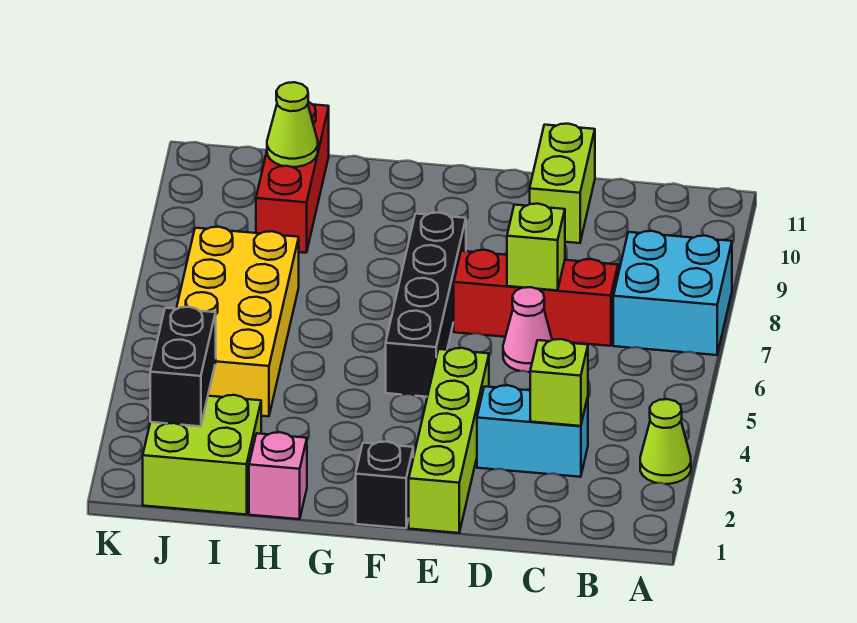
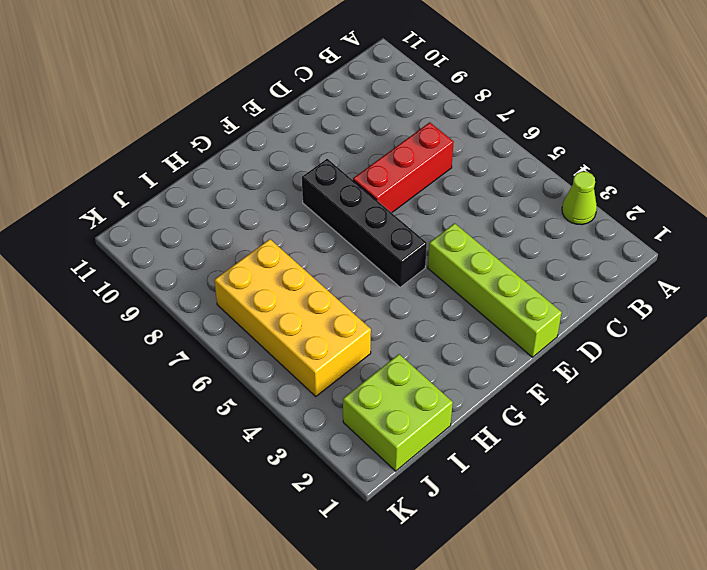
none -> cyan 2x2 brick [613,231,732,355]
none -> cyan 1x2 brick [477,385,588,477]
none -> pink 1x1 cone [503,287,552,372]

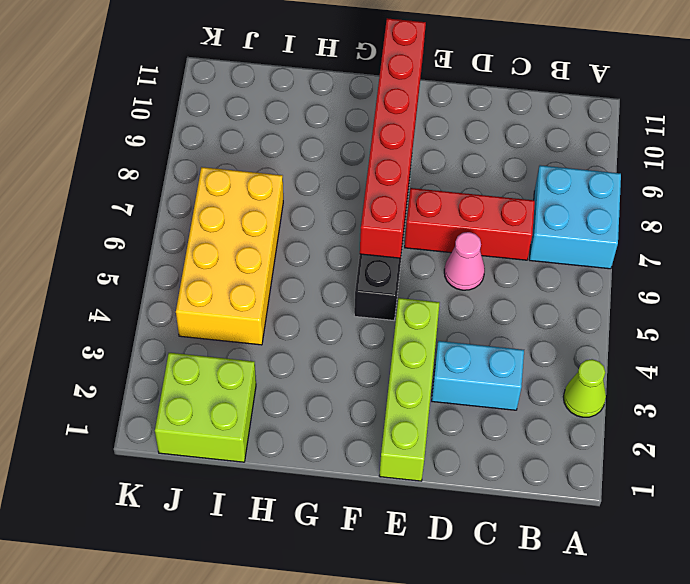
red 1x6 brick [360,18,426,258] -> none
none -> lime 1x2 brick [530,124,595,243]
none -> black 1x1 brick [356,442,413,528]
none -> pink 1x1 brick [249,432,307,519]

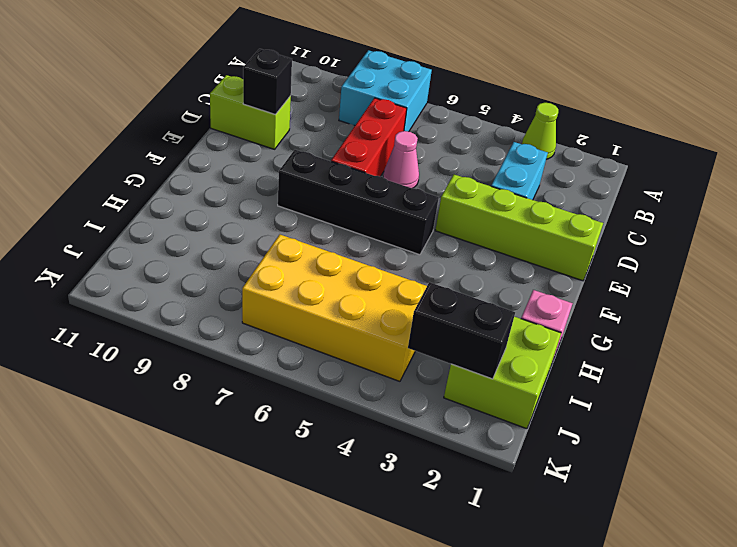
black 1x1 brick [243,49,292,114] -> black 1x1 brick moved to [356,442,413,528]
none -> red 1x3 brick [256,102,329,253]
none -> lime 1x1 brick [530,339,588,426]
none -> lime 1x1 brick [507,204,565,290]

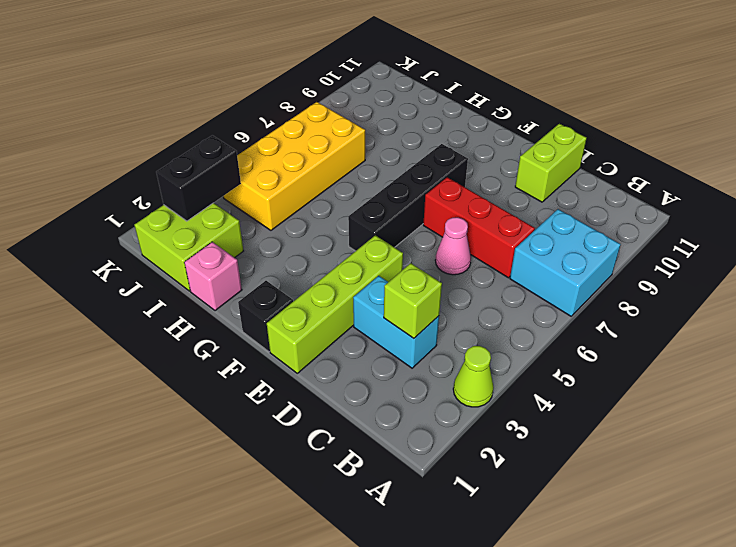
none -> red 1x3 brick [256,102,329,253]
none -> lime 1x1 brick [507,204,565,290]
none -> lime 1x1 cone [267,82,318,167]

